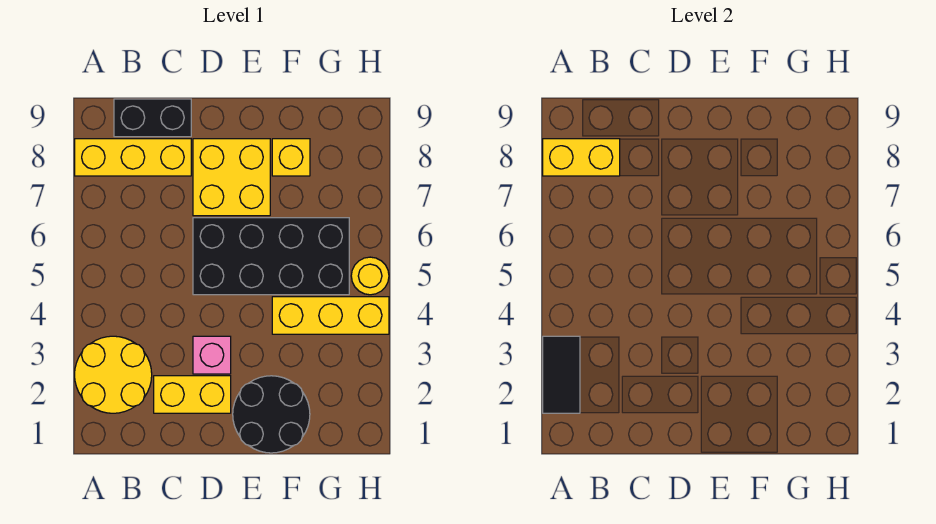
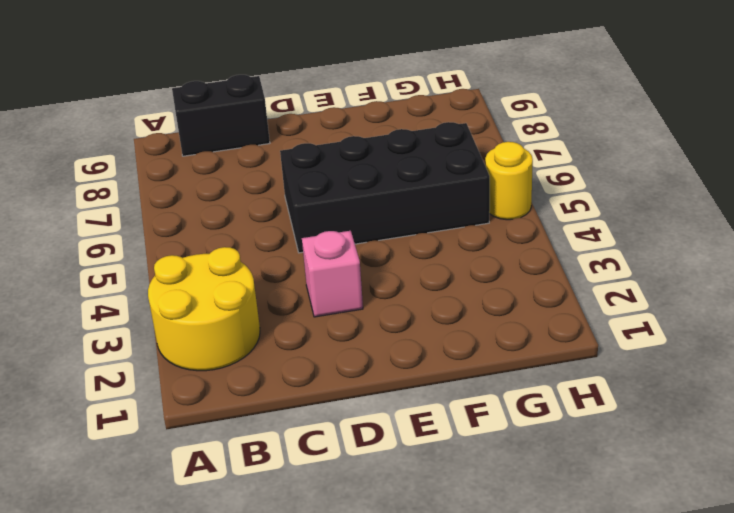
none -> yellow 1x3 brick [75,139,191,176]
none -> yellow 1x2 brick [154,376,231,413]
none -> yellow 2x2 brick [193,139,270,216]

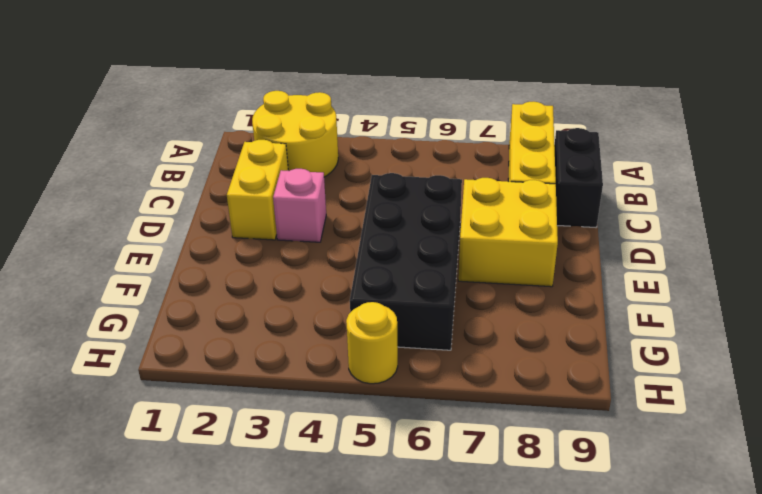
none -> black 2x2 round brick [233,376,310,453]
none -> yellow 1x3 brick [272,297,389,334]
none -> yellow 1x1 brick [272,139,310,176]

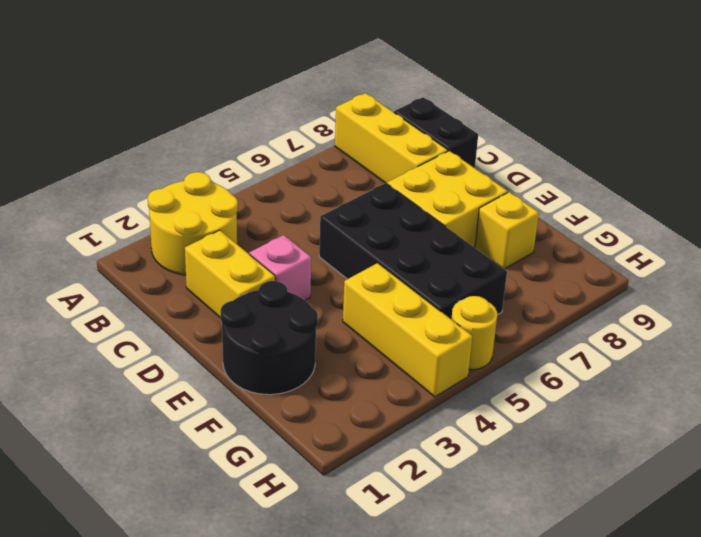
none -> black 1x2 tile [543,336,580,413]
none -> yellow 1x2 brick [543,139,620,176]

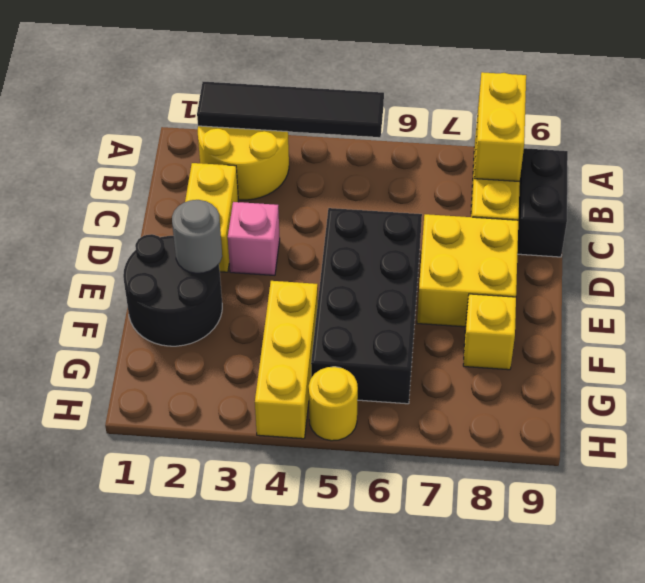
black 1x4 tile [197,82,384,137] -> black 1x2 tile [543,336,580,413]
grey 1x1 round brick [172,200,222,273] -> none

